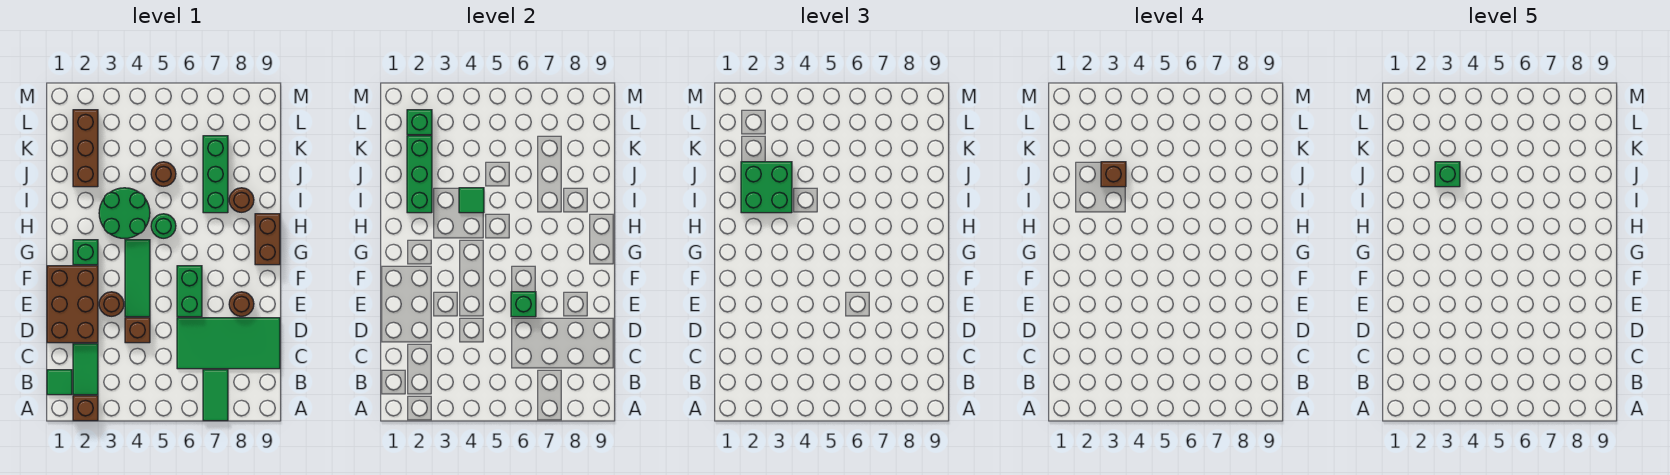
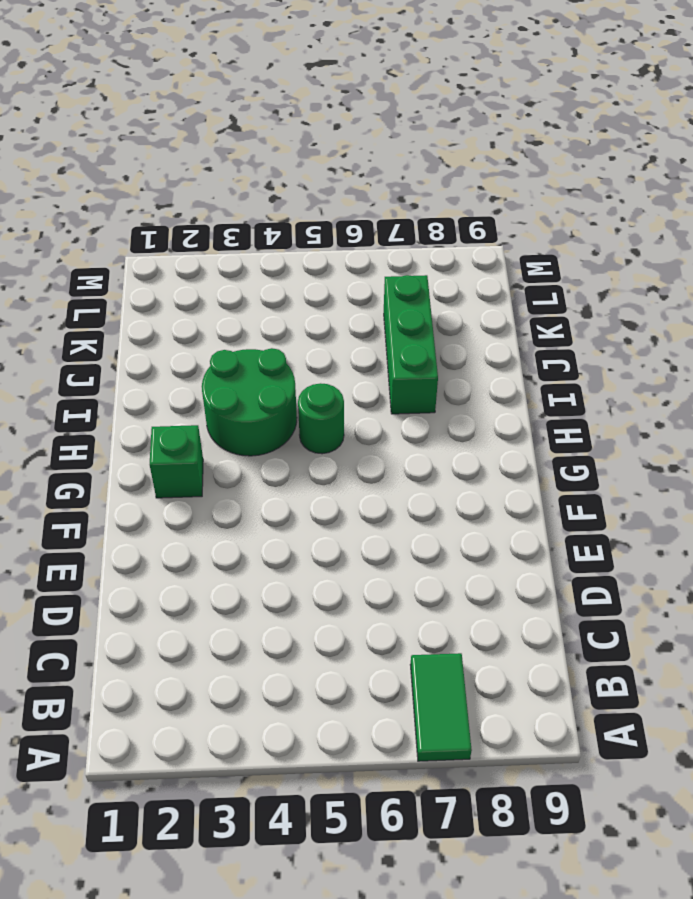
none -> brown 1x1 brick [73,396,98,421]
none -> green 1x1 tile [47,370,72,395]
none -> green 1x2 tile [73,344,98,395]

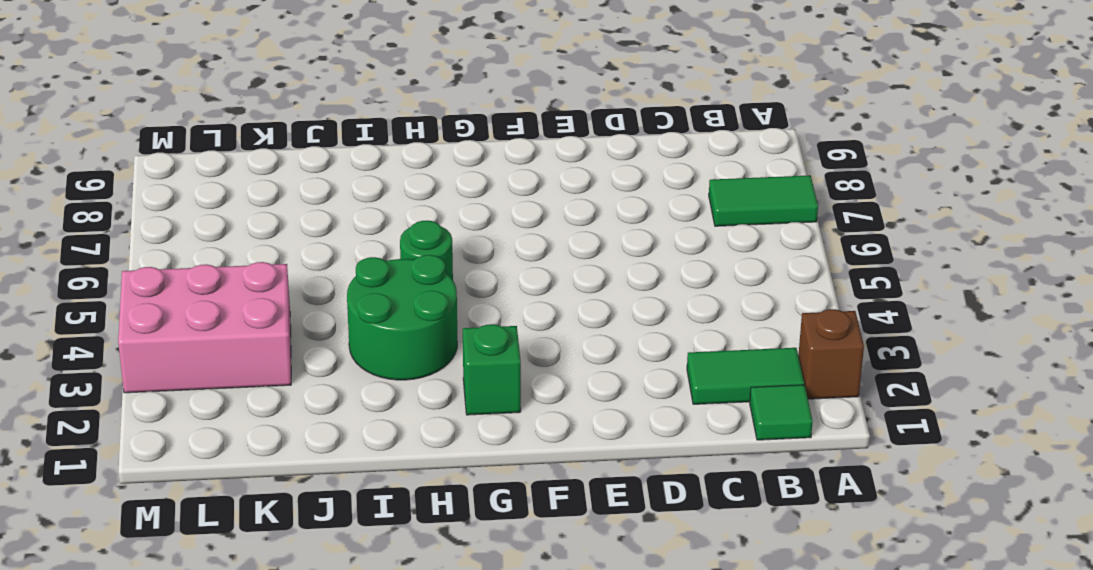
pink 2x3 brick [118,262,291,393] -> none
none -> green 2x4 tile [177,318,280,369]
none -> brown 2x3 brick [47,266,98,343]
none -> brown 1x1 brick [125,318,150,343]

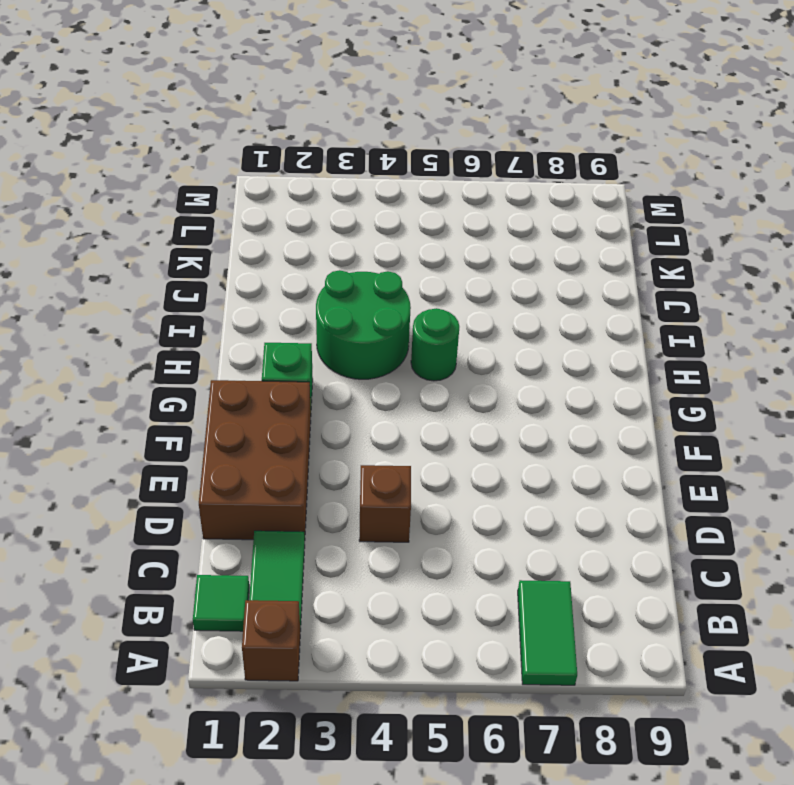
none -> green 2x4 tile [177,318,280,369]
none -> brown 1x1 round brick [99,292,124,316]
none -> green 1x3 tile [125,240,150,317]

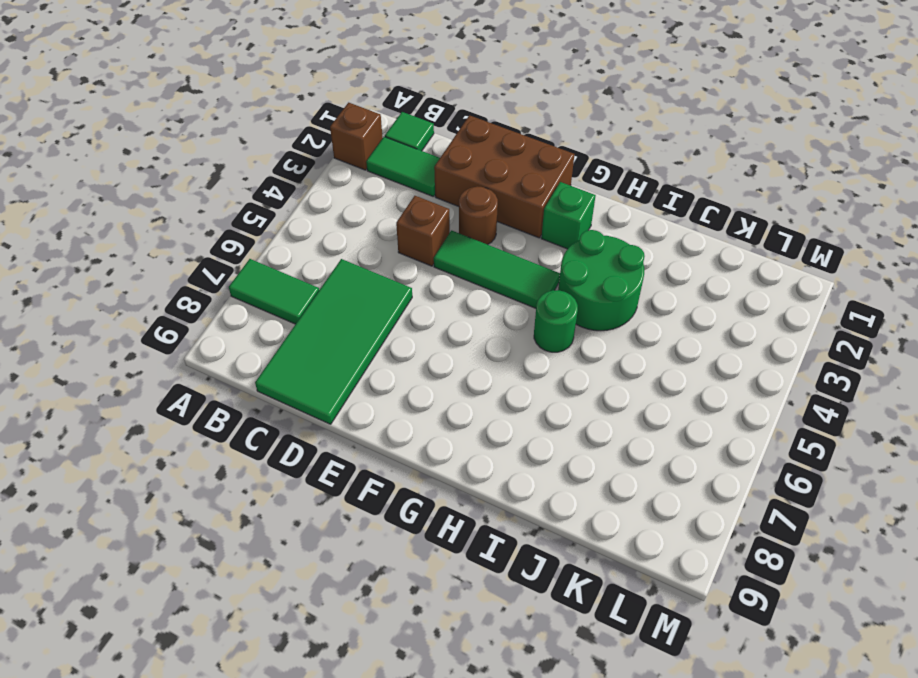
none -> green 1x2 brick [177,266,202,317]
none -> brown 1x1 round brick [229,292,254,316]
none -> brown 1x2 brick [255,214,280,265]

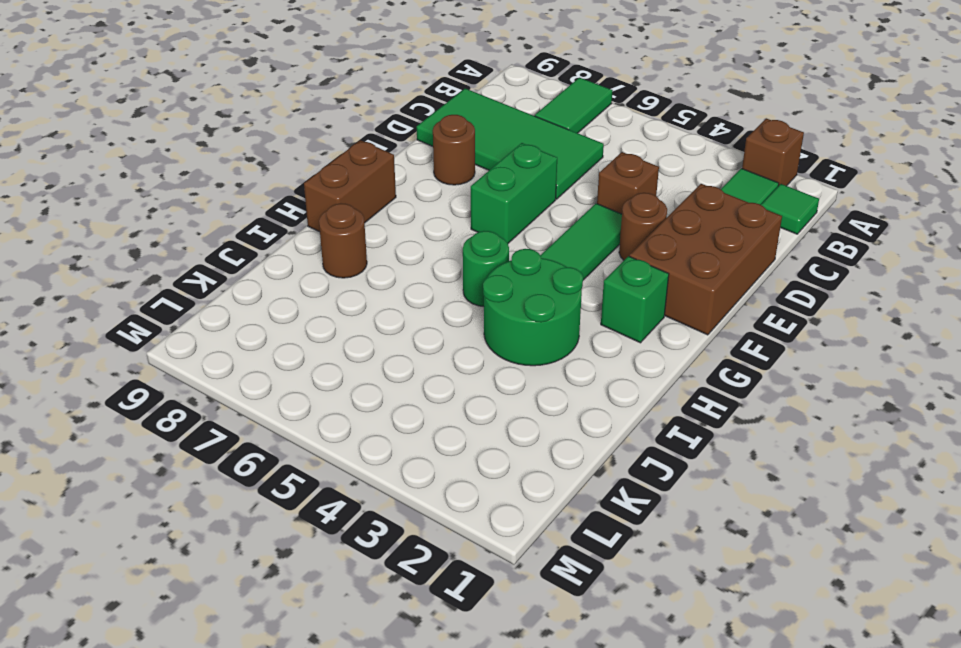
none -> green 1x3 brick [203,136,228,213]
none -> brown 1x3 brick [73,110,98,187]
none -> brown 1x1 round brick [151,162,176,186]

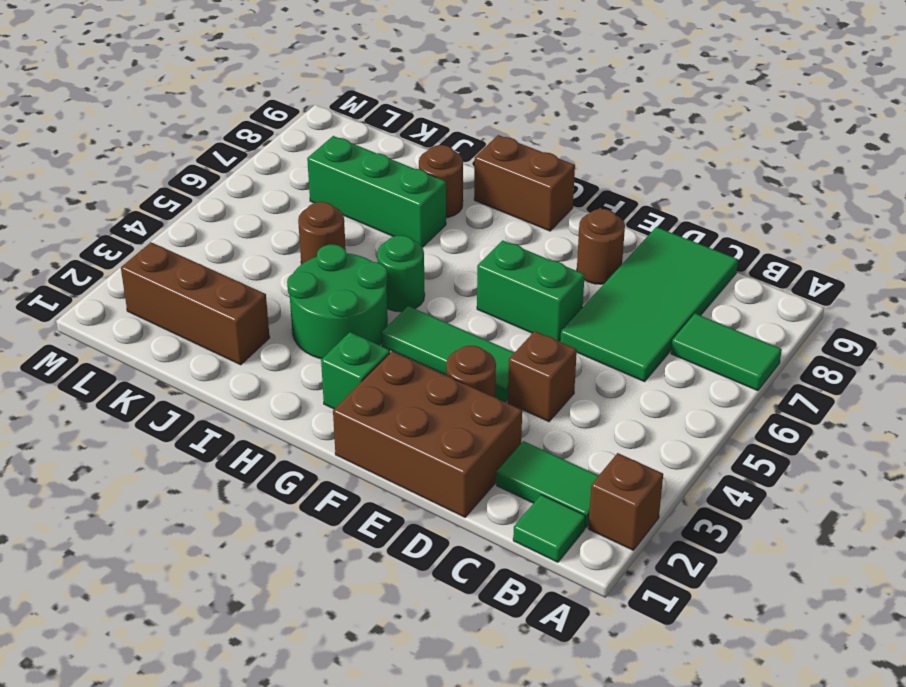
none -> green 1x1 brick [511,292,536,317]
none -> green 1x3 brick [407,136,432,213]
none -> green 1x1 tile [459,188,484,213]

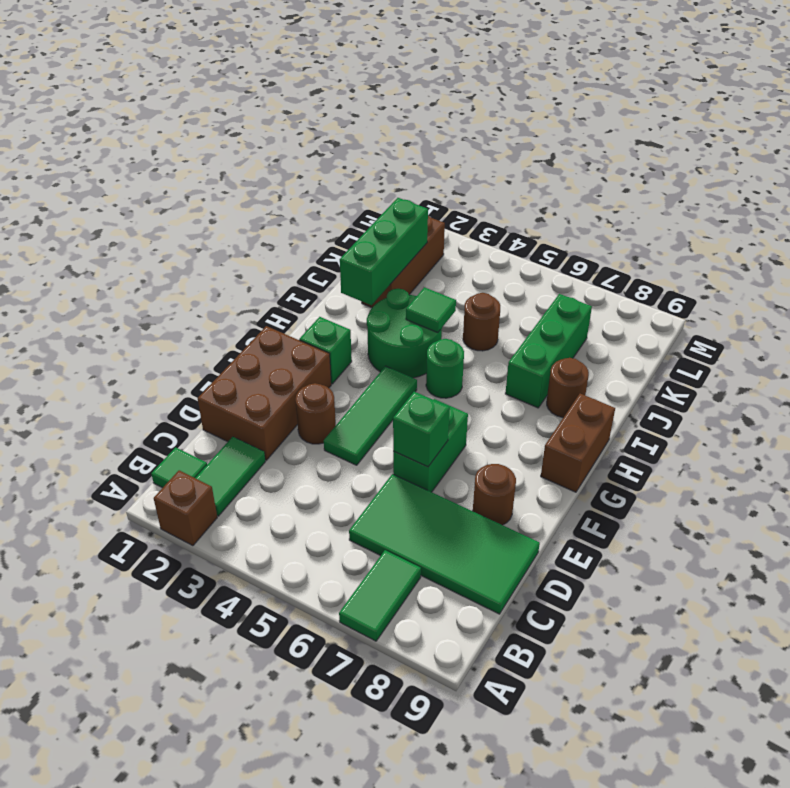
none -> brown 1x1 brick [125,318,150,343]
none -> green 1x1 brick [407,110,432,135]
none -> green 2x2 brick [741,162,792,213]

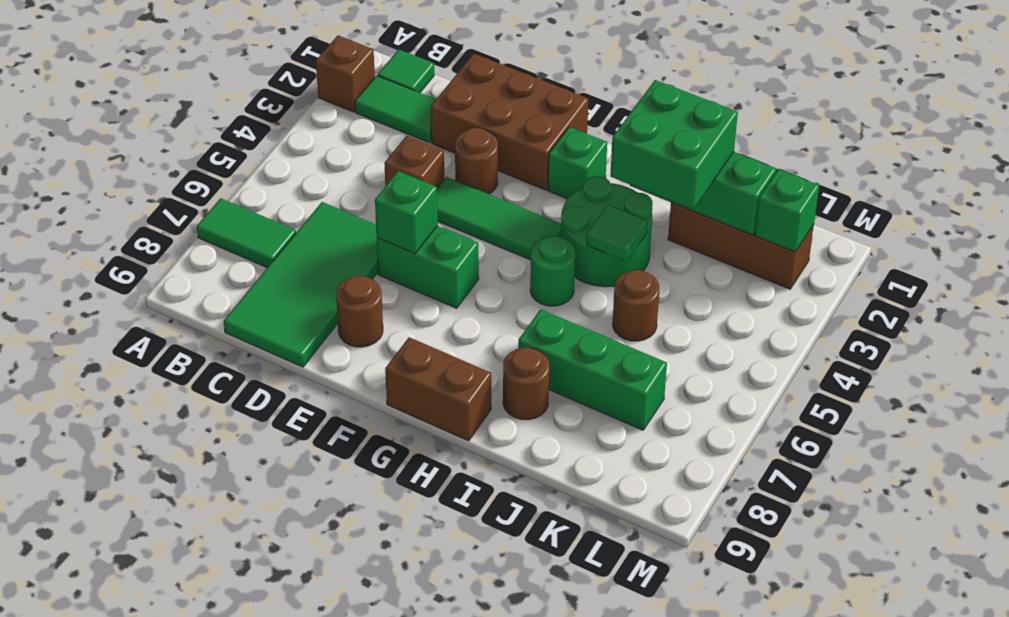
none -> brown 1x1 brick [1101,162,1126,187]
none -> green 1x1 brick [1435,162,1460,187]

